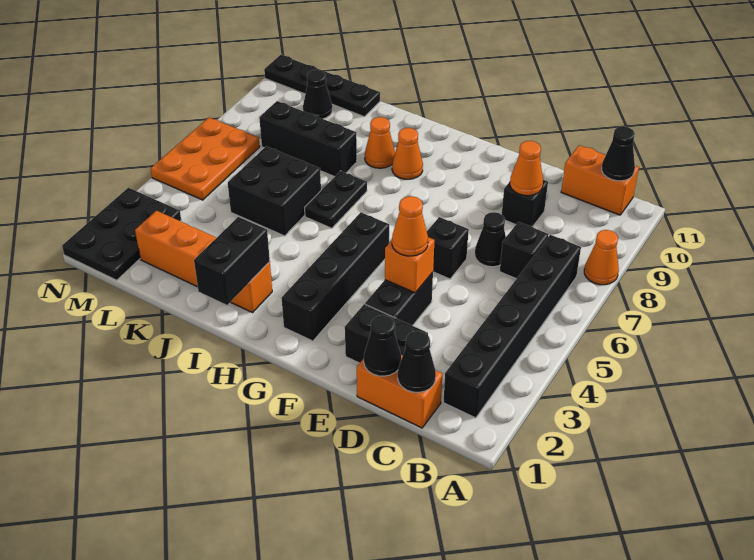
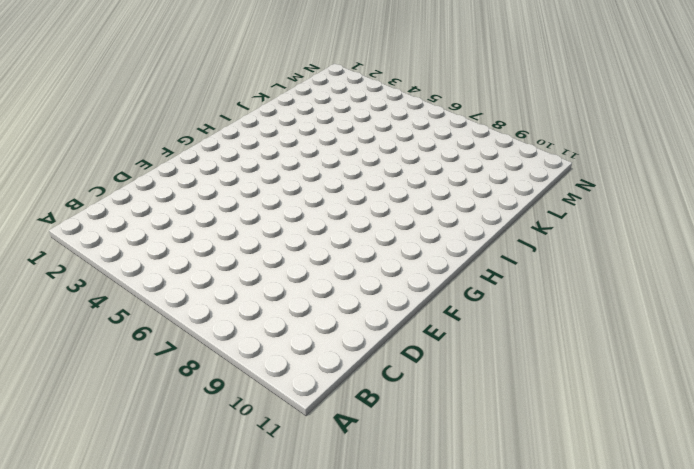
none -> orange 1x1 cone [584,230,619,285]
none -> black 1x6 brick [443,235,581,418]
none -> orange 1x2 brick [561,145,639,215]

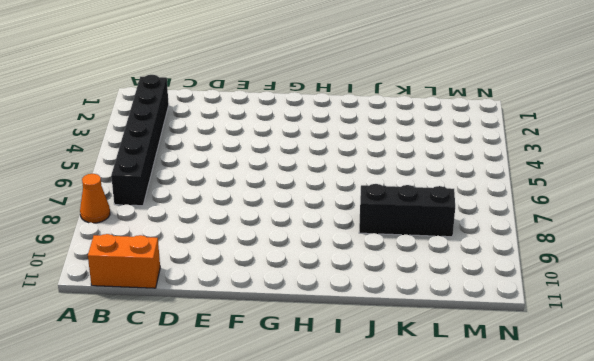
none -> orange 1x2 brick [357,354,443,428]
none -> black 1x1 brick [500,222,549,279]
none -> black 1x2 brick [345,304,428,363]

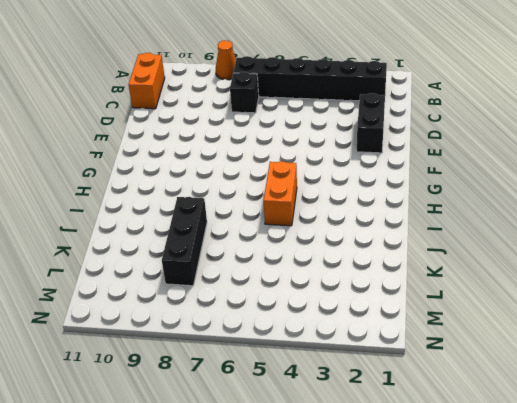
orange 1x2 brick [264,161,297,226] -> orange 1x2 brick moved to [357,354,443,428]
none -> black 1x1 cone [475,212,506,267]
none -> black 1x1 brick [502,180,548,227]
none -> black 1x2 brick [365,272,433,326]

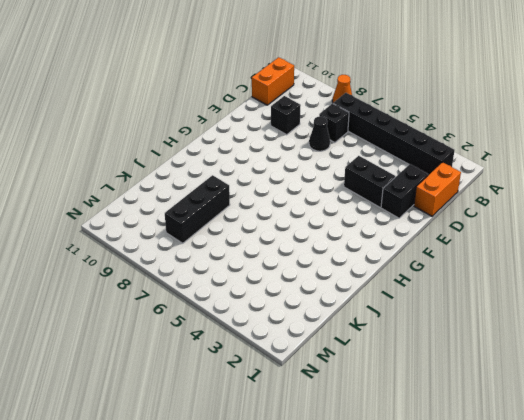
none -> black 1x1 brick [427,217,469,279]
none -> black 1x4 brick [282,212,389,341]
none -> orange 1x1 cone [392,128,423,179]

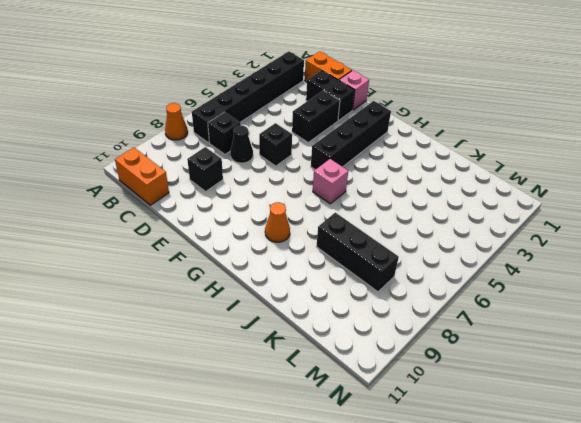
pink 1x1 brick [339,70,369,110] -> none
pink 1x1 brick [313,159,348,204] -> none
none -> orange 1x4 brick [135,211,272,313]
none -> black 1x2 plate [305,171,367,228]
none -> orange 1x1 cone [365,117,395,168]

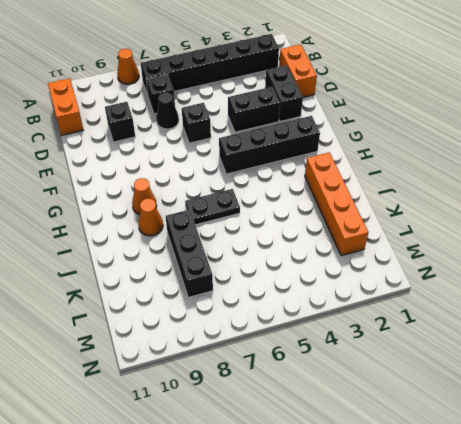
none -> black 2x2 brick [228,146,321,236]
none -> black 1x4 plate [264,55,380,117]
none -> black 1x1 cone [303,70,332,119]

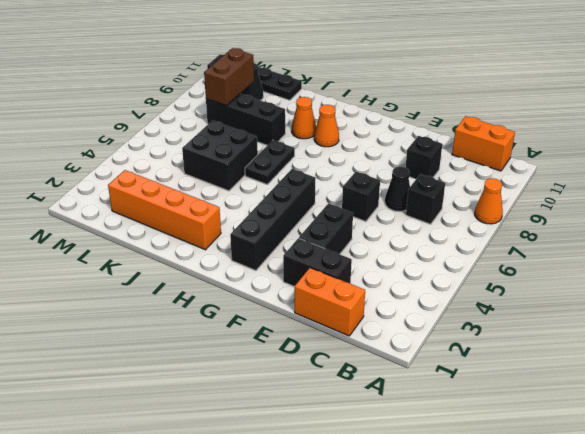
brown 1x2 brick [204,48,254,106] -> none
none -> black 1x6 brick [443,235,581,418]
none -> black 2x3 plate [62,188,181,280]
none -> orange 2x3 plate [151,117,260,200]

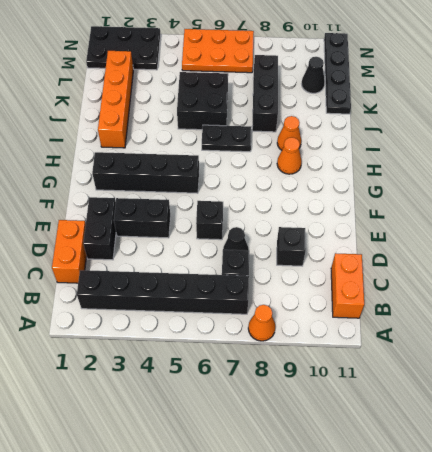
none -> black 1x1 cone [602,127,635,181]
none -> black 1x1 cone [398,331,436,392]
none -> black 1x1 cone [364,316,401,376]

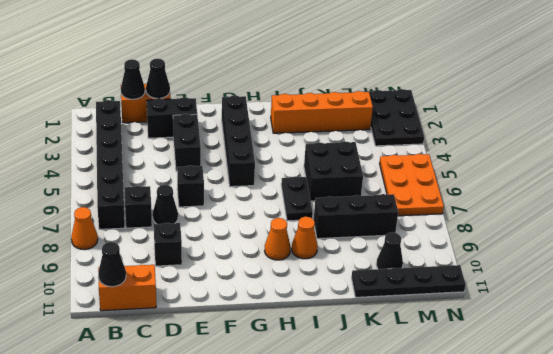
none -> orange 1x1 cone [510,141,543,196]
none -> orange 1x1 brick [385,237,435,293]
none -> black 1x2 brick [194,217,270,305]

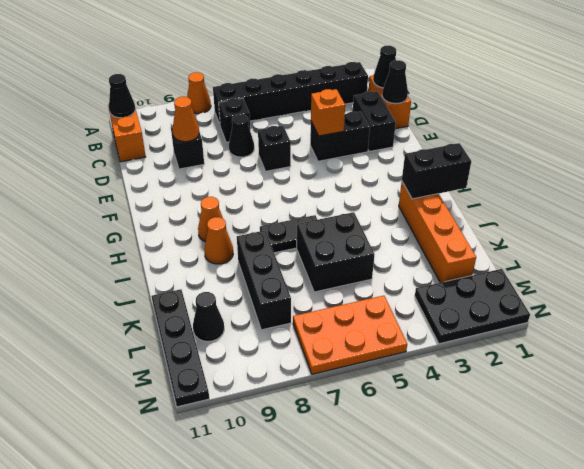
none -> black 1x4 brick [282,212,389,341]
none -> orange 1x1 cone [392,196,428,256]

